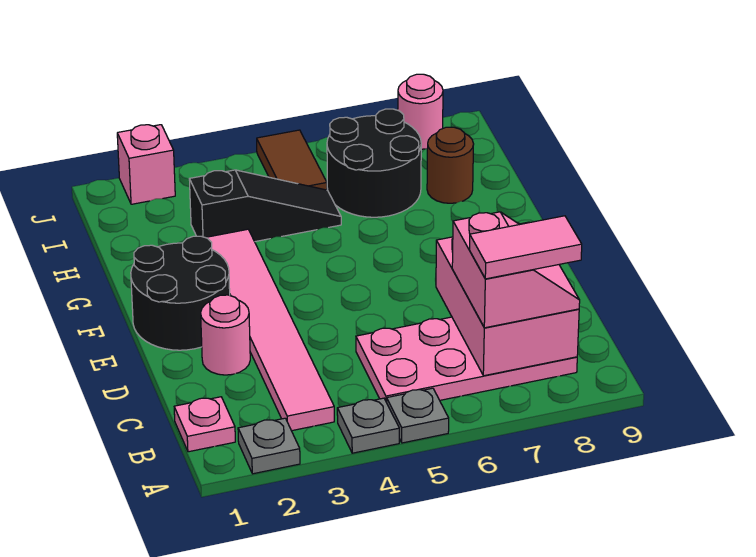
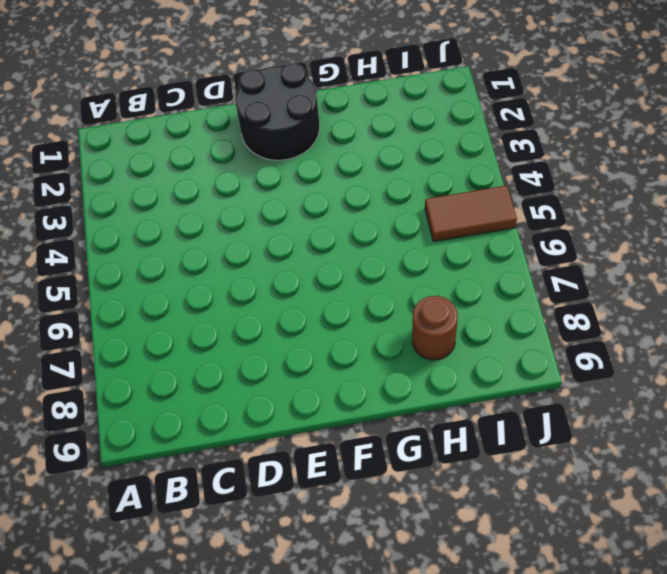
none -> grey 1x1 plate [238,418,300,474]
none -> grey 1x1 plate [337,398,399,453]
none -> grey 1x1 plate [387,388,449,443]

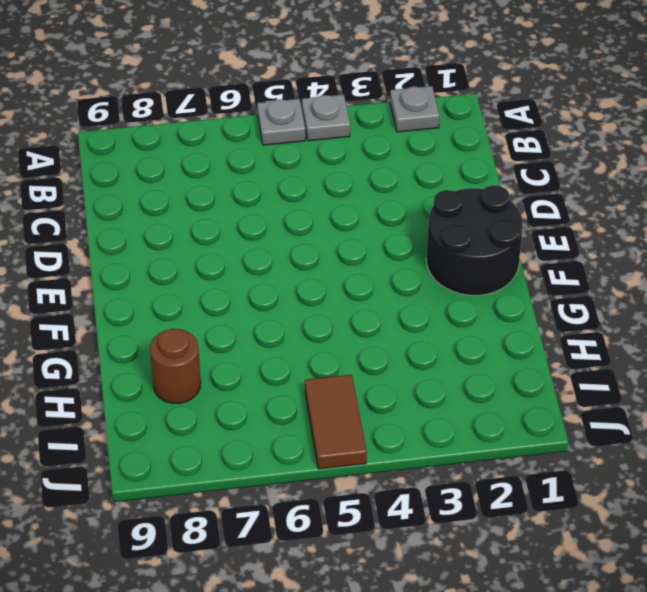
none -> pink 1x1 plate [174,397,235,452]
none -> pink 1x6 tile [206,229,334,431]
none -> pink 2x4 plate [356,317,577,402]

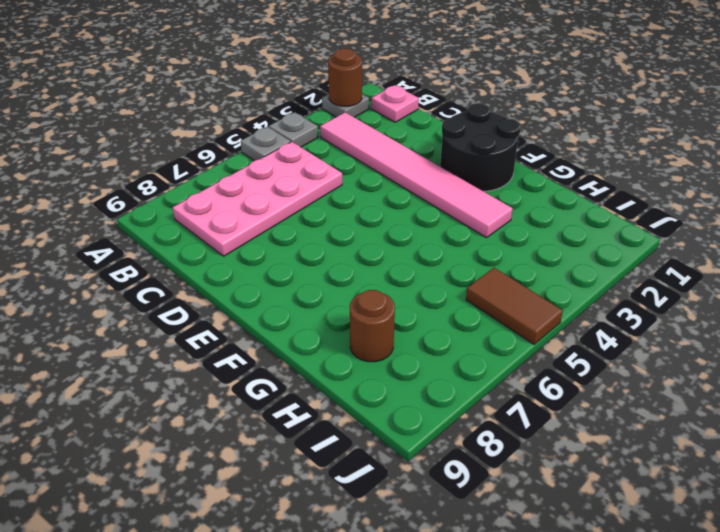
brown 1x1 round brick [328,49,362,106] -> none
none -> pink 1x1 round brick [201,295,250,375]
none -> black 1x3 slope [189,170,341,242]
none -> black 2x2 round brick [327,109,421,217]

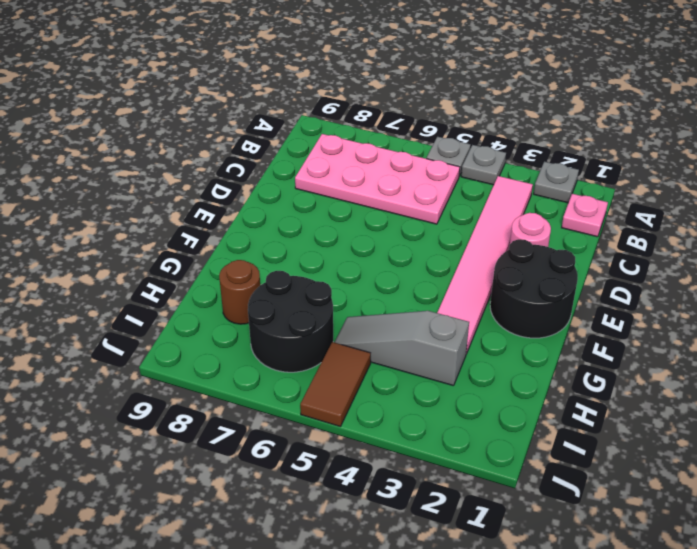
grey 1x3 slope [334,311,469,386] -> black 1x3 slope [189,170,341,242]
none -> pink 1x1 brick [117,125,175,204]
none -> pink 1x1 round brick [398,74,443,149]
none -> pink 2x3 brick [436,222,579,376]

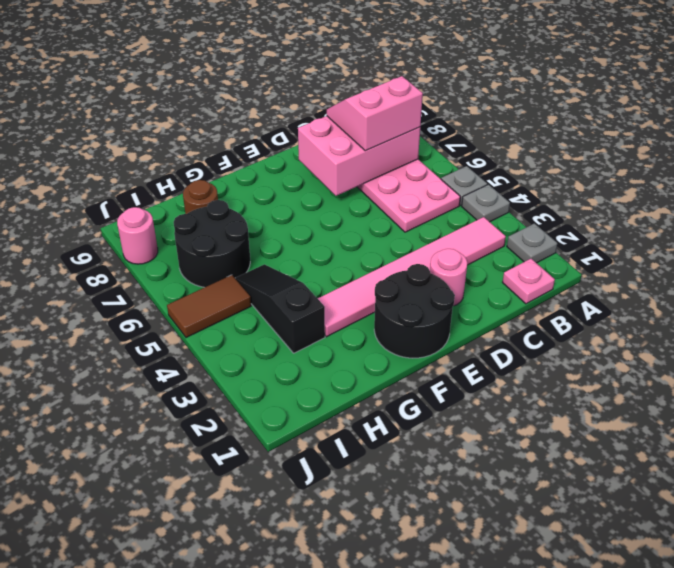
none -> pink 1x1 brick [117,125,175,204]
none -> pink 1x2 tile [470,216,582,279]

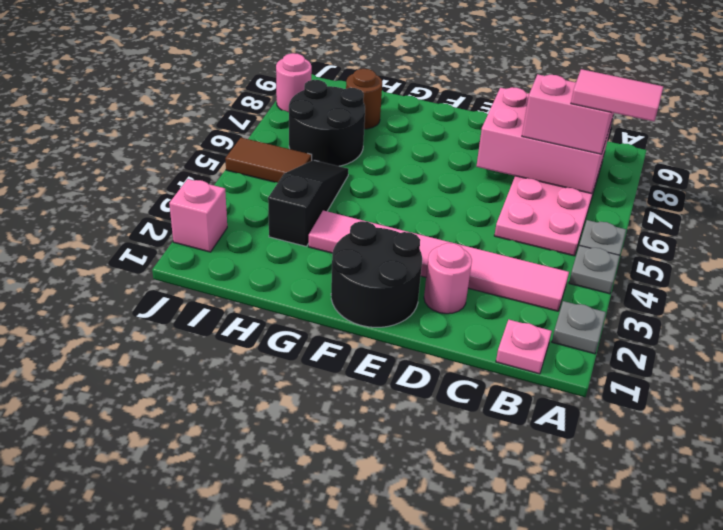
pink 1x2 tile [571,69,663,121] -> pink 1x2 tile turned to [470,216,582,279]

